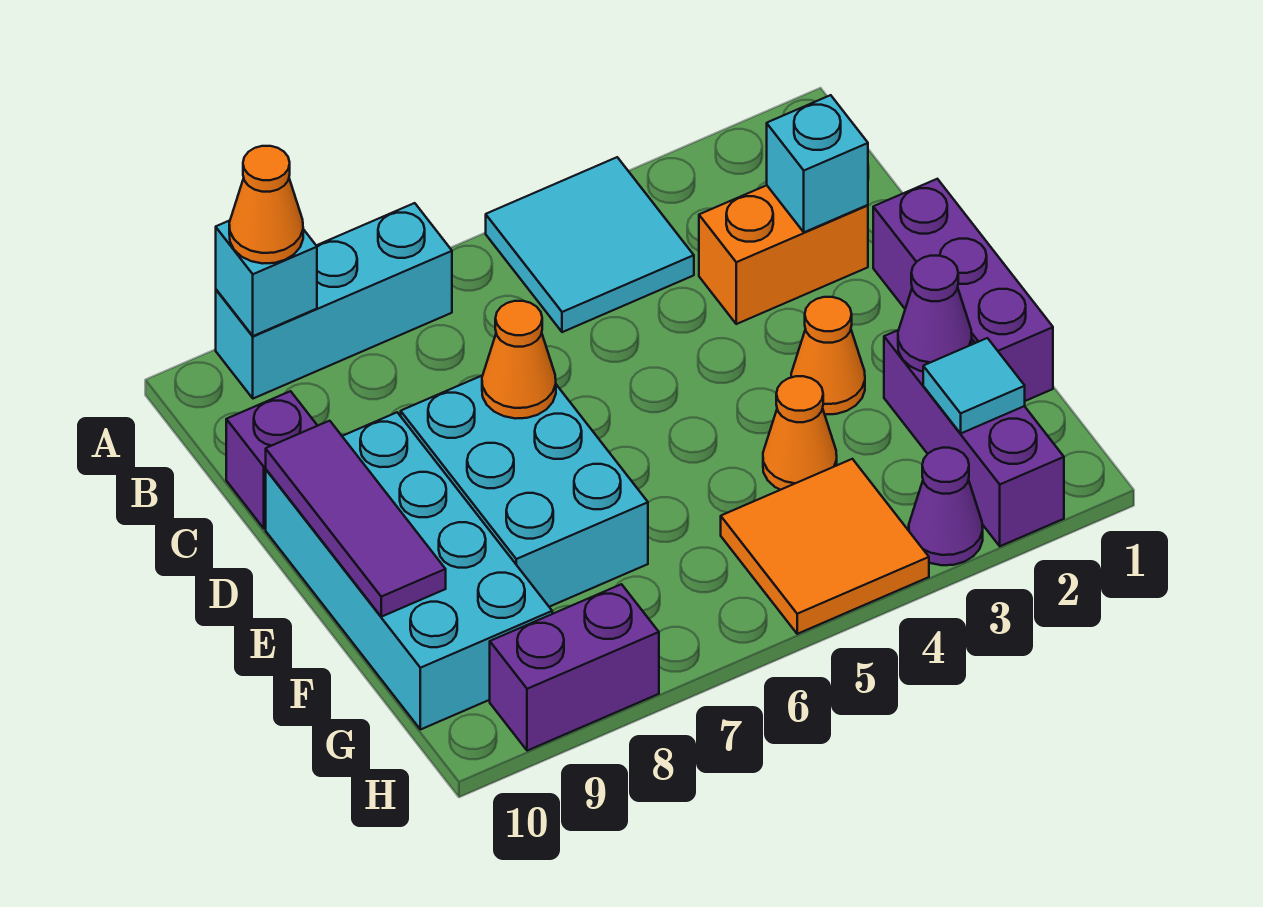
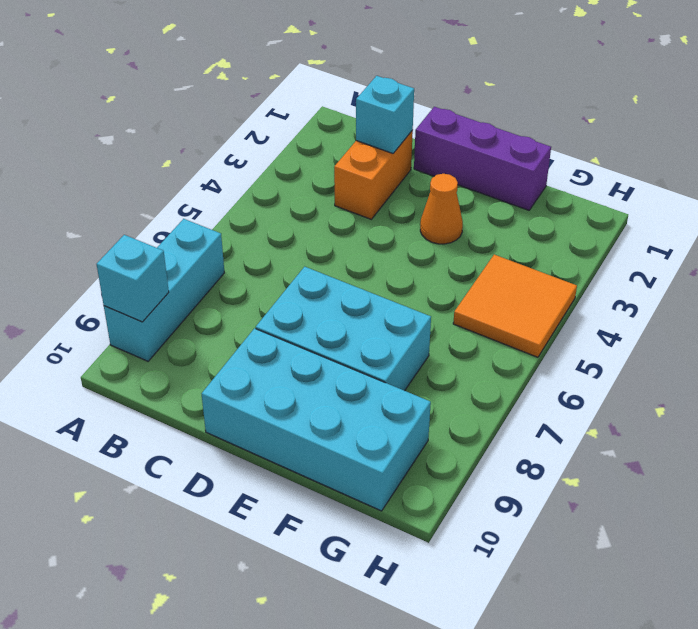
none -> cyan 2x2 tile [486,157,694,332]
none -> purple 1x1 brick [226,391,317,528]
none -> purple 1x3 brick [884,330,1064,546]

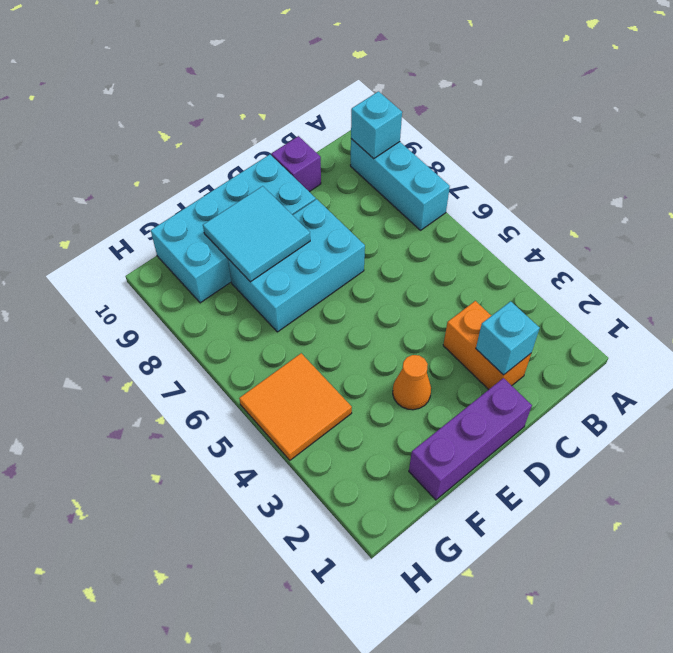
cyan 2x2 tile [203,186,310,282] -> cyan 2x2 tile moved to [486,157,694,332]
none -> purple 1x3 brick [884,330,1064,546]
none -> orange 1x1 cone [763,376,837,490]
none -> purple 1x1 cone [909,448,983,565]

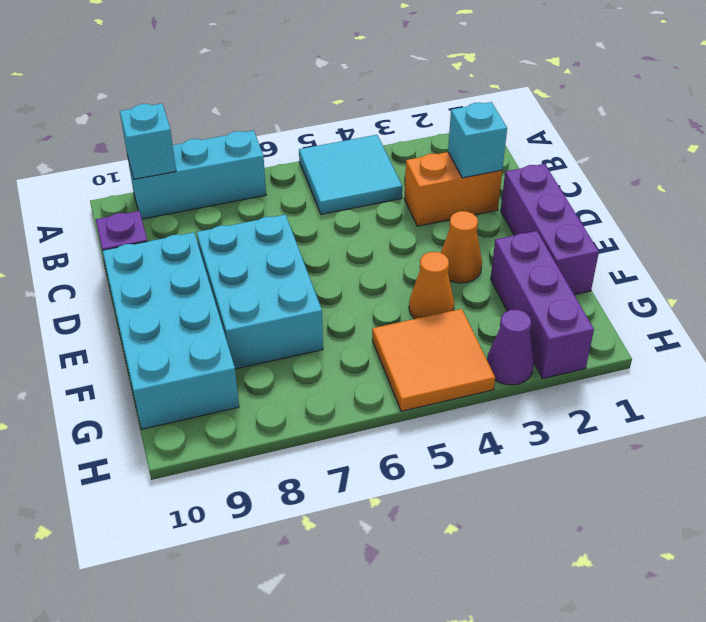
none -> purple 1x2 brick [490,584,659,751]
none -> orange 1x1 cone [482,301,556,419]
none -> purple 1x3 tile [266,421,446,617]

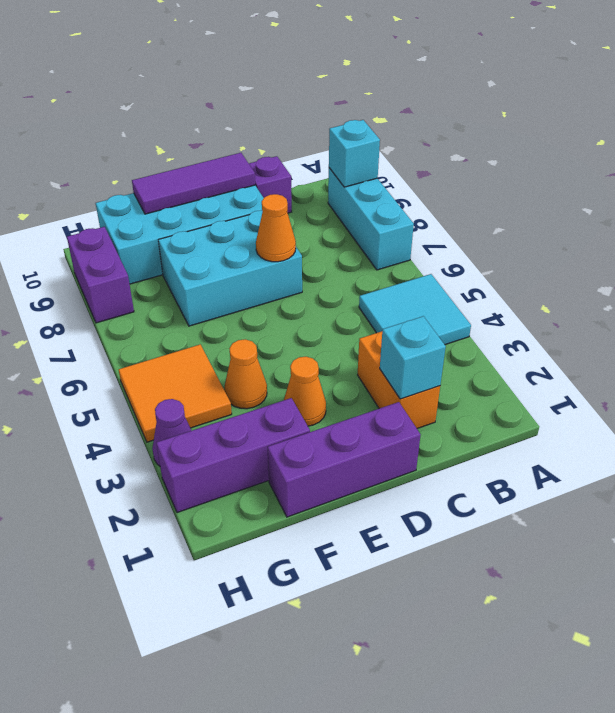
none -> purple 1x1 cone [898,256,972,371]
none -> cyan 1x1 tile [923,338,1025,433]
none -> orange 1x1 cone [229,146,303,264]

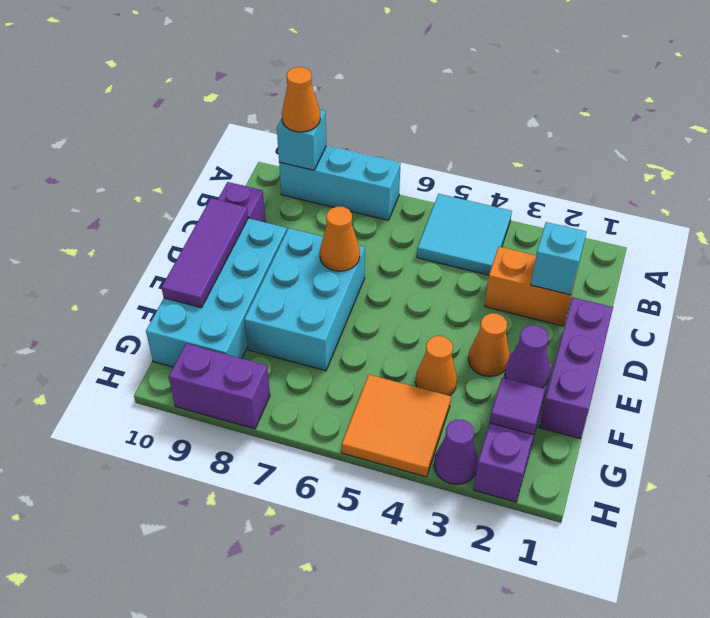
purple 1x1 tile [490,378,545,434] -> cyan 1x1 tile [923,338,1025,433]

